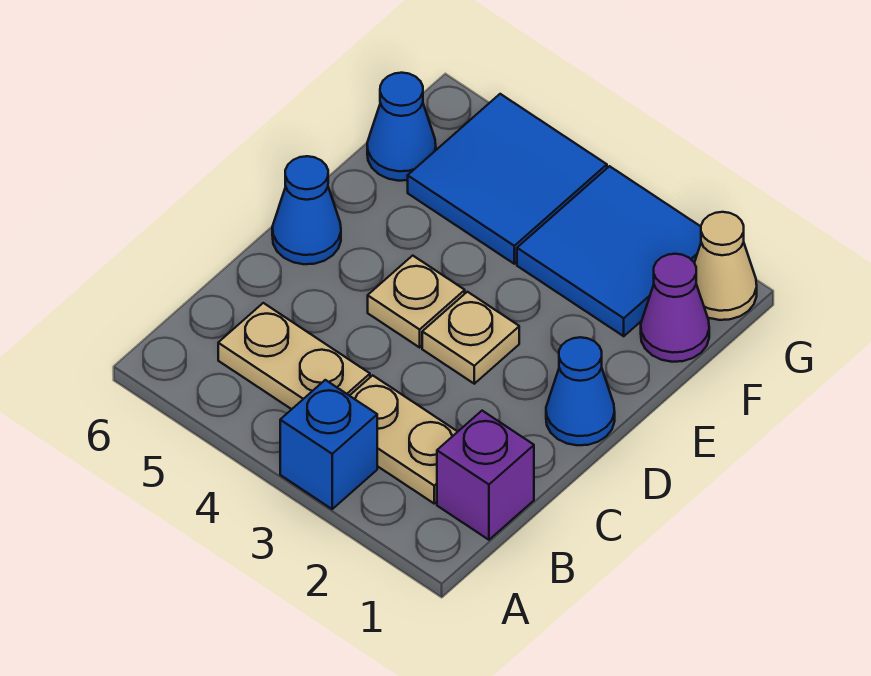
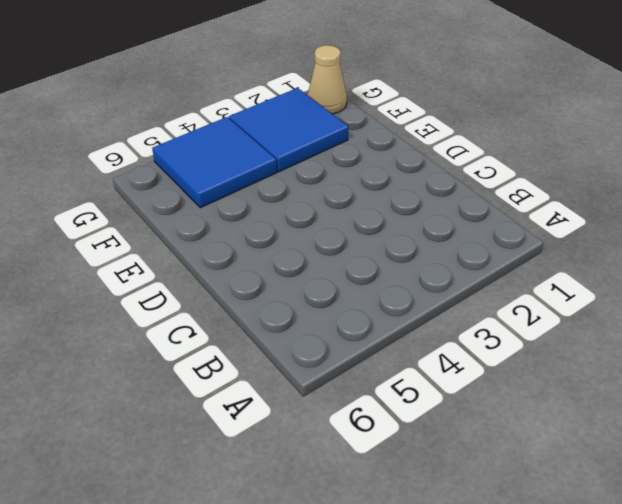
none -> blue 1x1 brick [280,380,377,509]
none -> purple 1x1 brick [437,411,534,540]
none -> tan 1x2 plate [350,375,458,503]

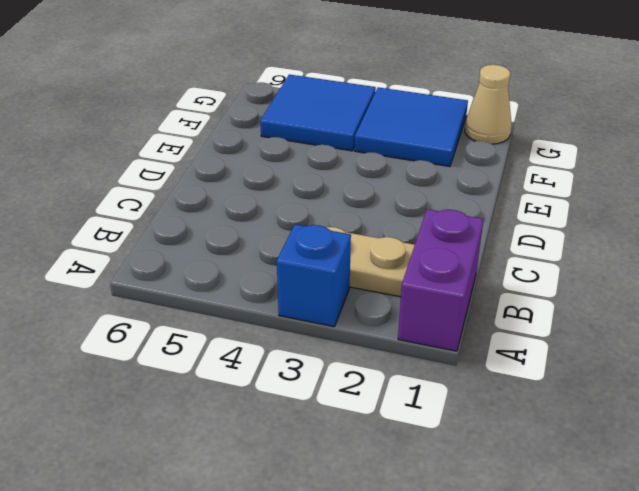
purple 1x2 brick [398,209,484,351] -> purple 1x1 brick [437,411,534,540]
none -> tan 1x2 plate [218,303,370,409]
none -> blue 1x1 cone [546,337,615,445]
none -> tan 1x1 plate [422,292,519,384]

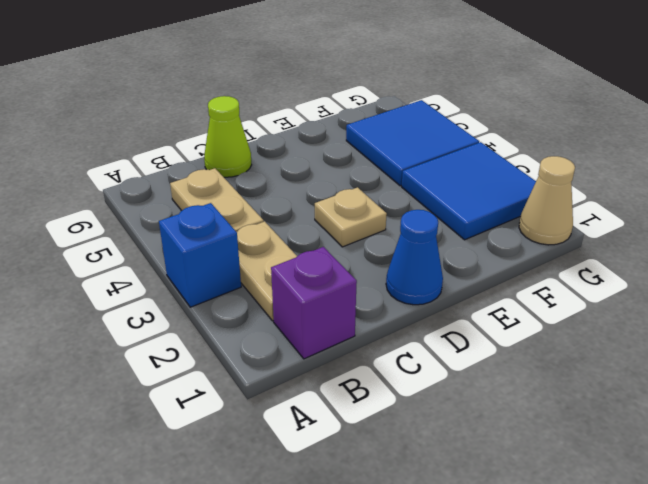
lime 1x1 cone [204,96,252,177] -> none
none -> tan 1x1 plate [368,256,465,347]
none -> blue 1x1 cone [272,156,341,264]
none -> purple 1x1 cone [641,254,709,362]

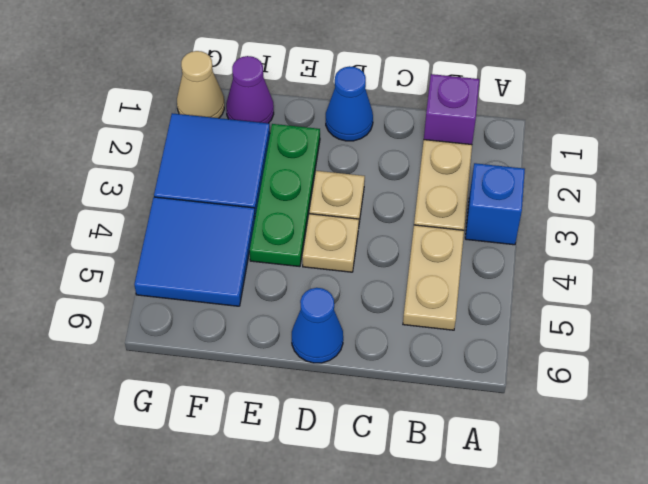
green 1x3 plate [250,124,320,267] -> none
none -> blue 1x1 cone [367,73,436,181]

